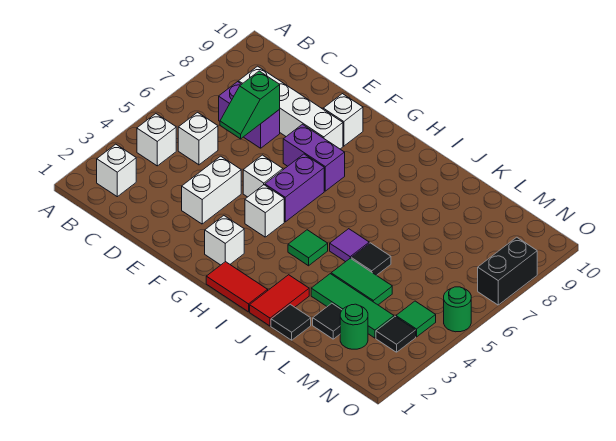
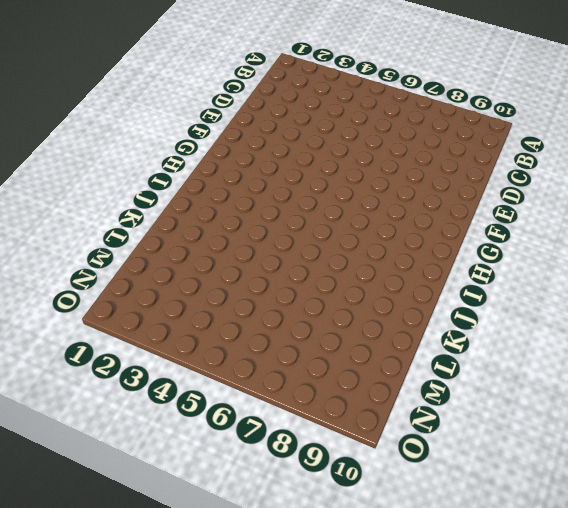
none -> white 1x1 brick [97,144,136,197]
none -> white 1x1 brick [137,114,176,166]
none -> white 1x1 brick [178,112,218,165]

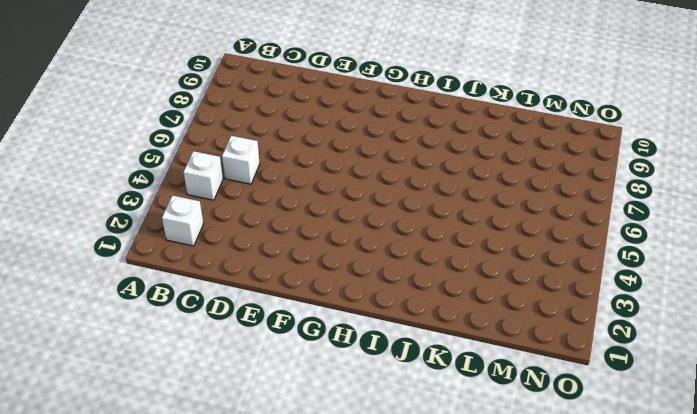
none -> purple 1x2 brick [219,82,280,148]
none -> white 1x4 brick [239,66,343,149]
none -> white 1x2 brick [182,156,241,224]

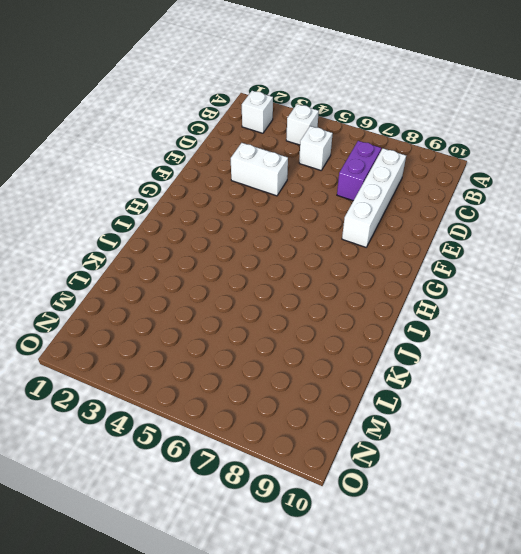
none -> white 1x1 brick [243,155,283,197]
none -> purple 1x2 brick [283,124,345,191]
none -> white 1x1 brick [323,94,363,146]

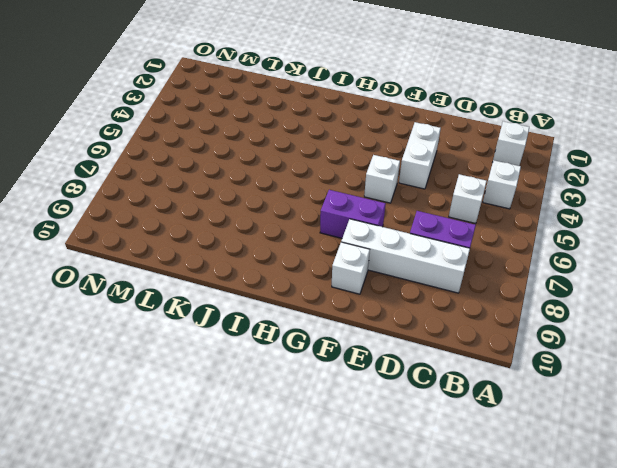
none -> white 1x1 brick [205,216,244,265]
none -> white 1x1 brick [245,185,284,237]
none -> purple 1x2 brick [265,154,324,222]

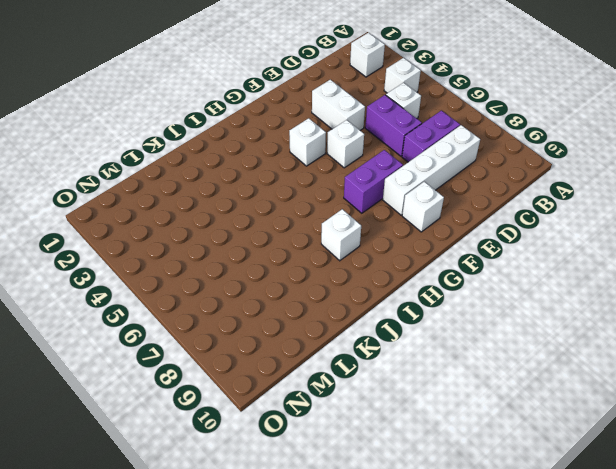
purple 1x2 brick [365,95,422,156] -> purple 1x2 brick moved to [265,154,324,222]
white 1x1 brick [321,209,361,261] -> white 1x1 brick moved to [205,216,244,265]
none -> red 1x2 tile [206,262,268,312]
none -> green 1x1 tile [288,230,328,266]
none -> red 1x2 tile [250,275,309,326]

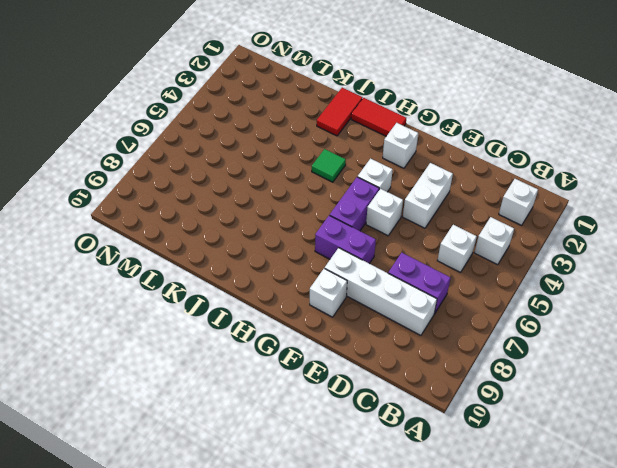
none -> purple 1x1 tile [330,229,369,262]
none -> black 1x1 tile [271,304,311,340]
none -> green 1x3 tile [311,274,394,338]

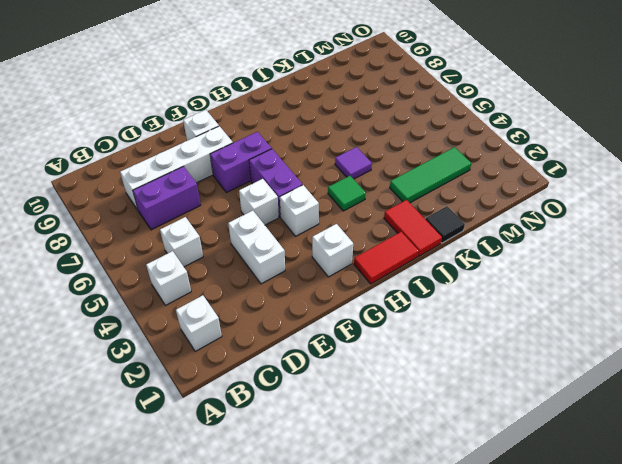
none -> green 1x2 tile [331,258,392,305]
none -> black 1x1 tile [351,243,391,275]
none -> black 1x1 tile [313,303,342,339]

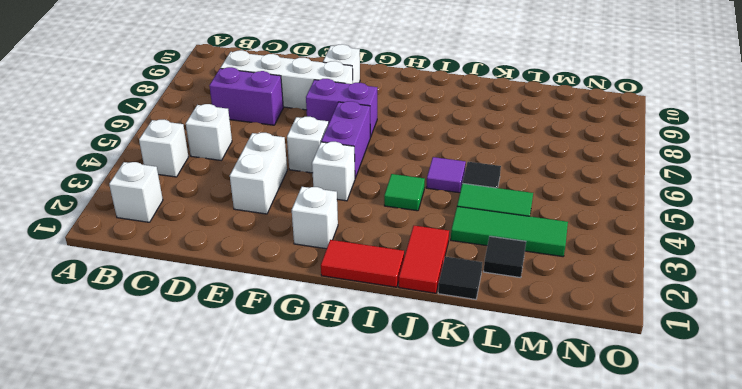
none -> green 1x1 round brick [340,304,368,349]
none -> black 1x1 tile [376,317,416,352]
none -> green 1x1 tile [396,301,436,337]

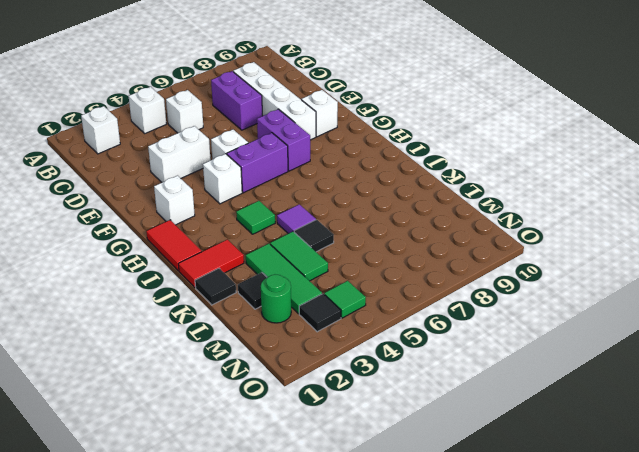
none -> green 1x1 round brick [444,287,471,332]
none -> black 1x2 brick [478,237,537,305]
none -> green 1x2 slope [220,71,280,139]

